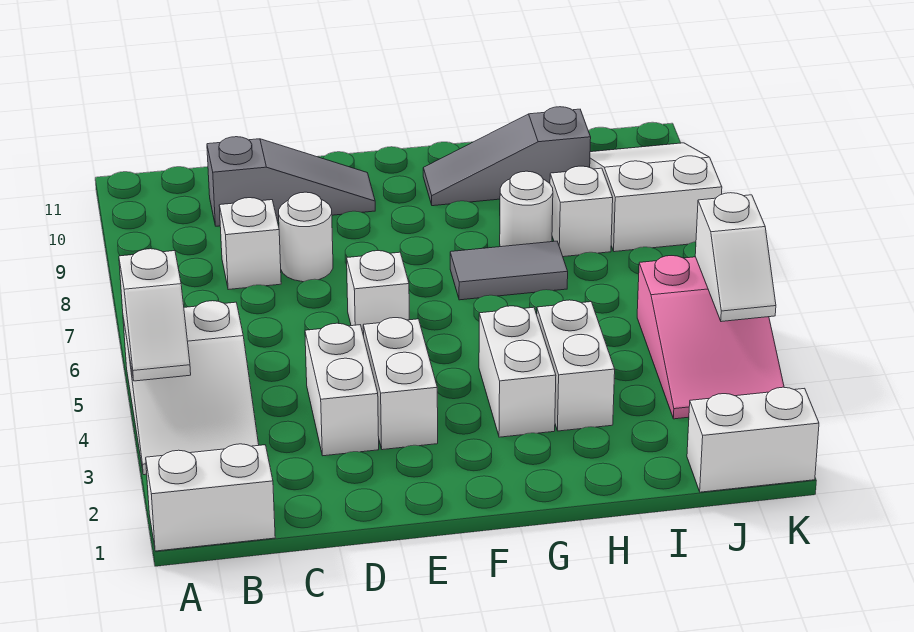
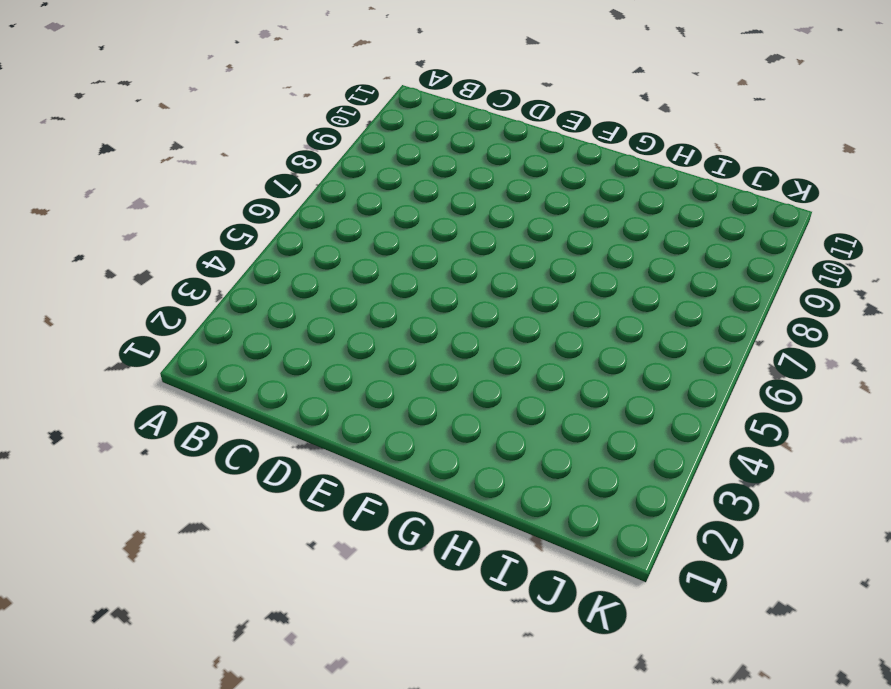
none -> white 1x2 brick [146,444,275,551]
none -> white 2x3 slope [123,301,259,475]
none -> white 1x1 brick [219,198,281,290]

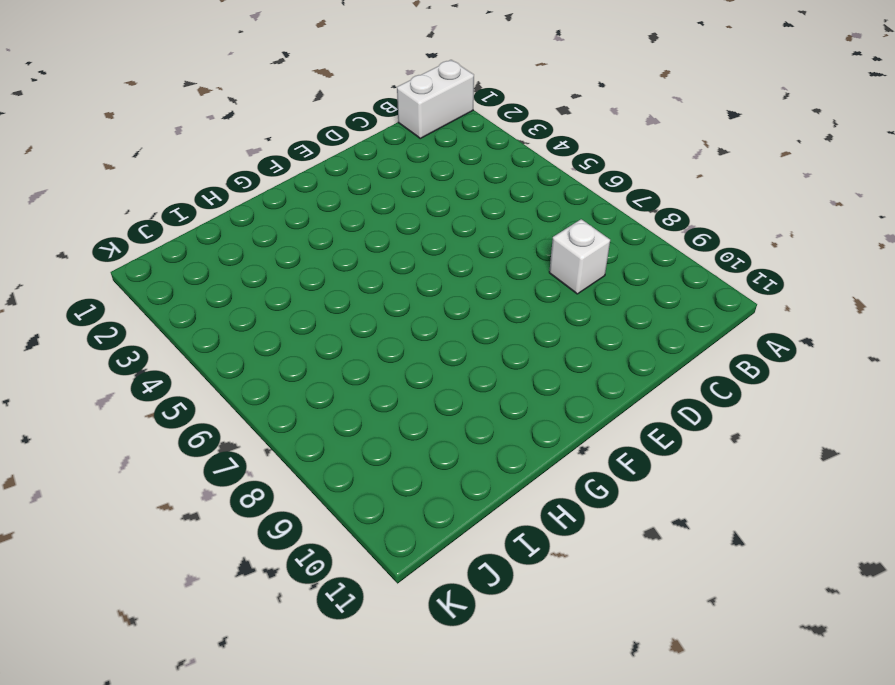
none -> white 2x3 slope [123,301,259,475]
none -> grey 1x3 slope [207,137,375,226]
none -> white 1x2 brick [305,323,379,456]

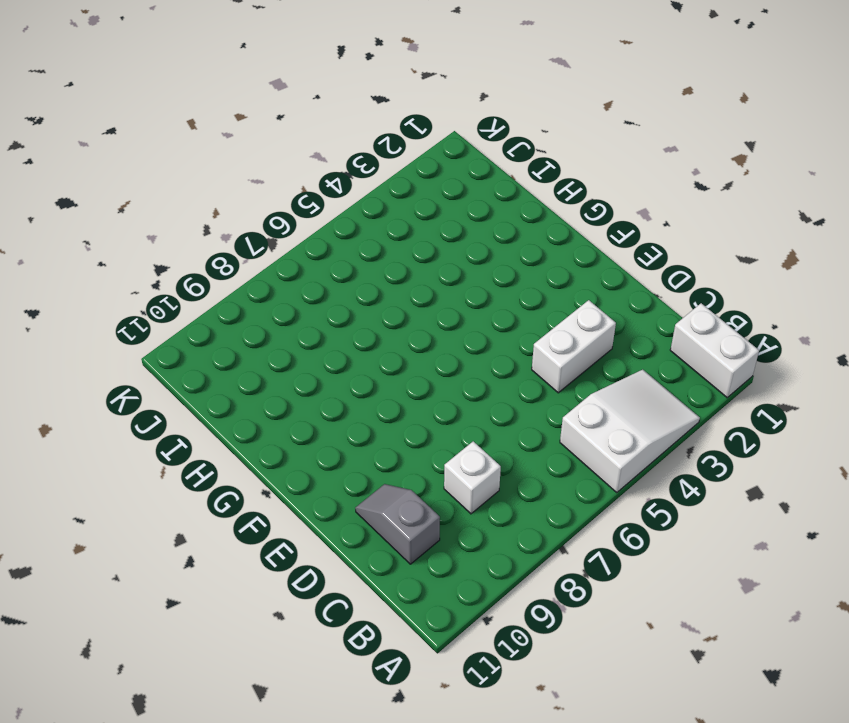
grey 1x2 slope [355,484,440,564] -> grey 1x3 slope [207,137,375,226]
none -> white 1x1 round brick [279,192,333,282]
none -> white 1x2 brick [363,318,438,450]
none -> white 1x1 brick [347,251,409,336]

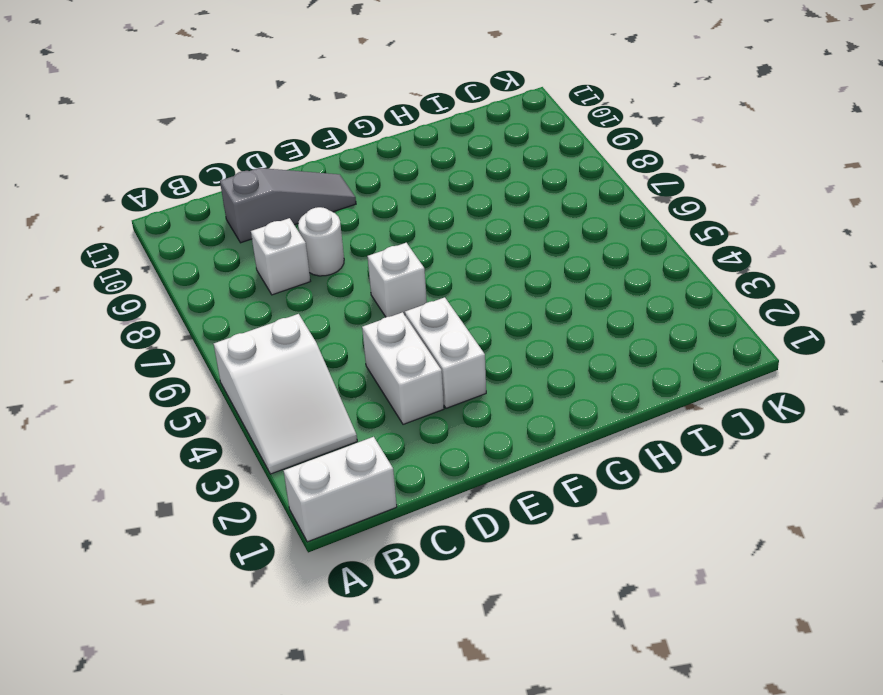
none -> white 1x2 brick [479,306,556,437]
none -> grey 1x2 tile [450,241,568,300]
none -> grey 1x3 slope [423,107,591,206]

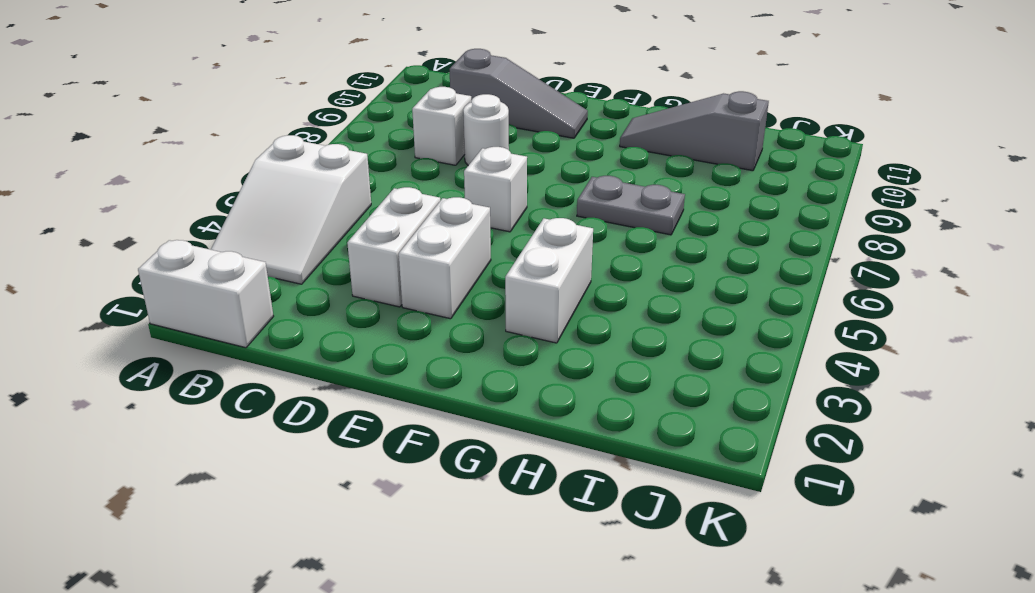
grey 1x2 plate [577,176,685,235] -> grey 1x2 tile [450,241,568,300]
none -> white 1x2 brick [537,300,615,431]
none -> white 1x1 round brick [500,171,553,247]
none -> white 1x1 brick [550,166,613,257]

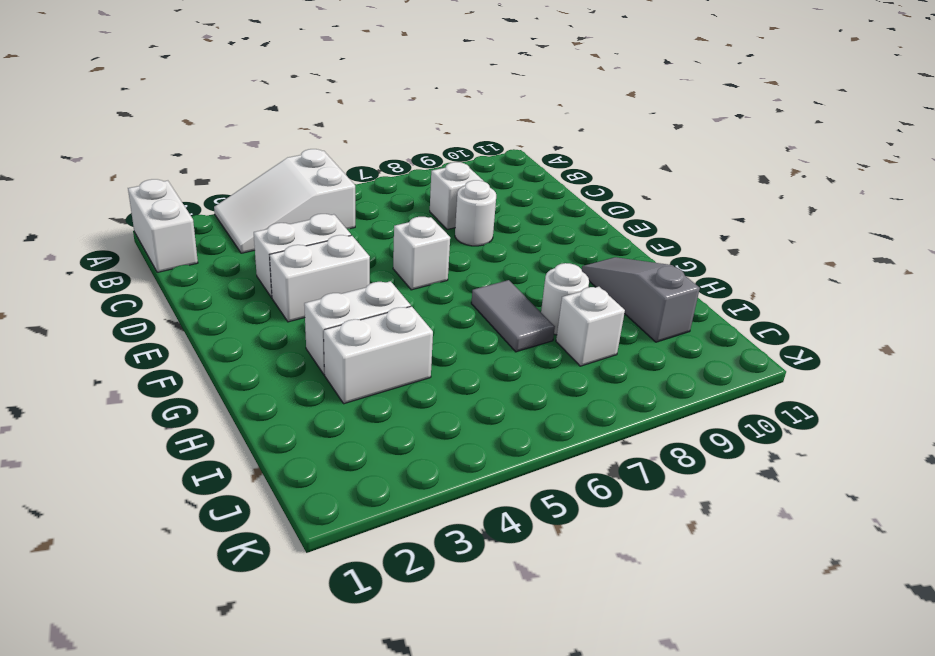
none -> grey 1x3 slope [207,137,375,226]
none -> white 1x2 brick [687,387,819,492]
none -> pink 2x3 slope [637,256,784,419]

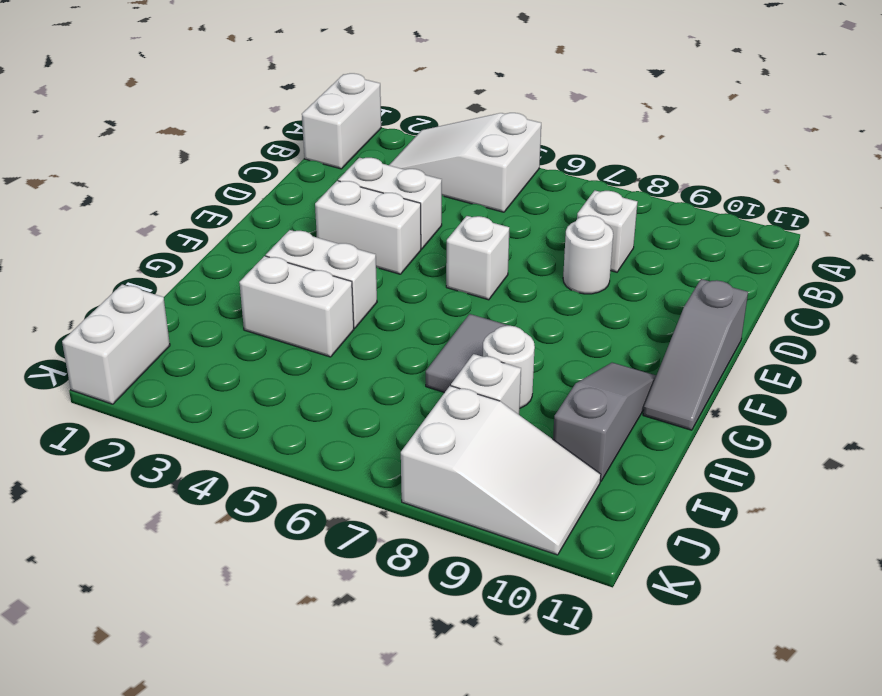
grey 1x3 slope [643,279,748,430] -> grey 1x3 slope moved to [207,137,375,226]
none -> pink 2x3 slope [637,256,784,419]
none -> white 1x2 slope [119,249,191,381]
none -> white 1x2 slope [695,193,776,322]

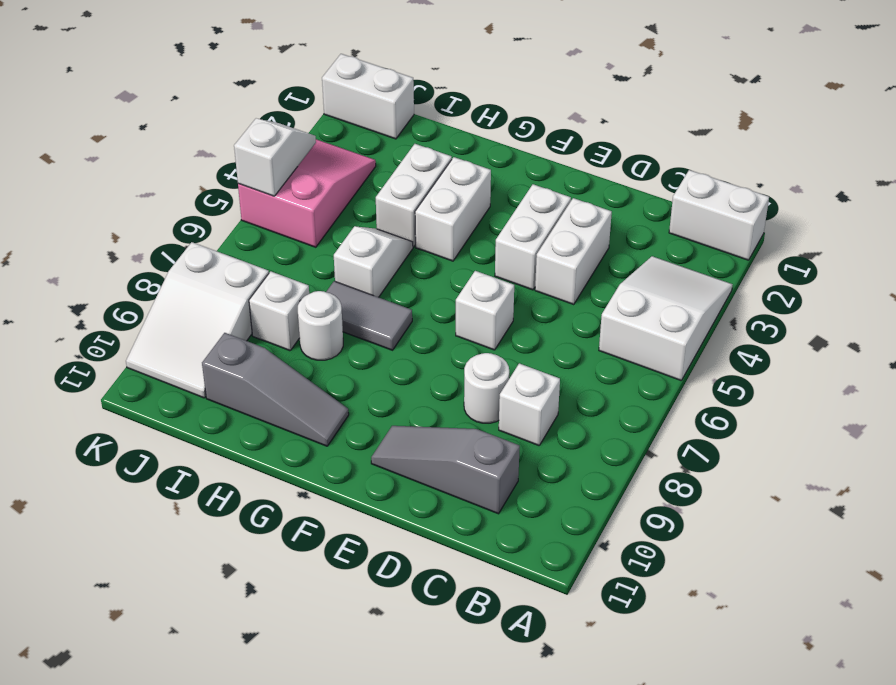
white 1x2 slope [334,226,413,297] -> white 1x2 slope moved to [119,249,191,381]

